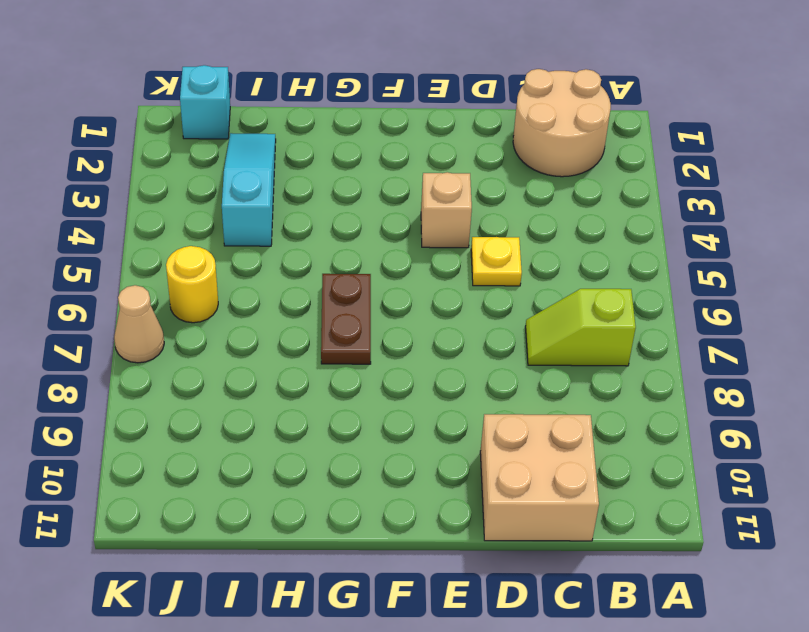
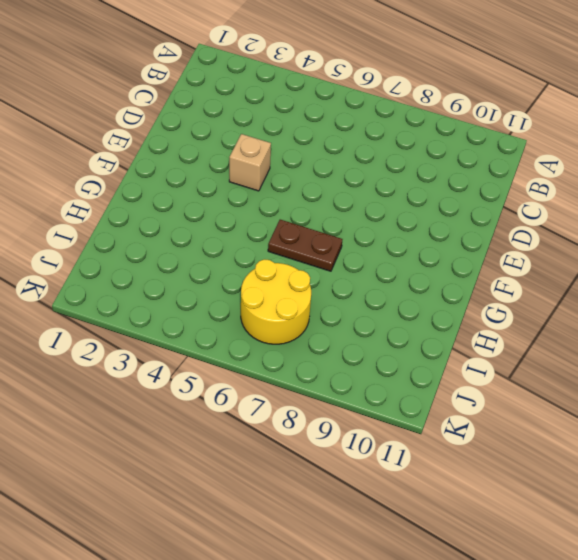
yellow 2x2 round brick [241,259,311,344] -> yellow 1x1 round brick [166,246,218,323]
none -> tan 2x2 round brick [513,69,611,177]
none -> lime 1x2 slope [525,289,636,366]

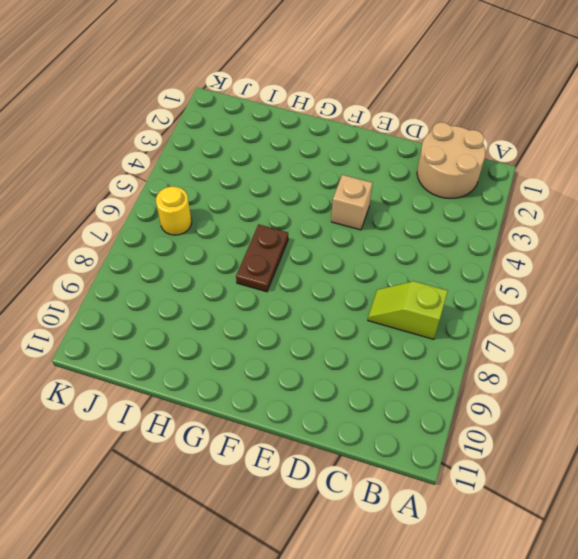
none -> tan 2x2 brick [480,414,599,541]
none -> yellow 1x1 plate [471,237,522,286]

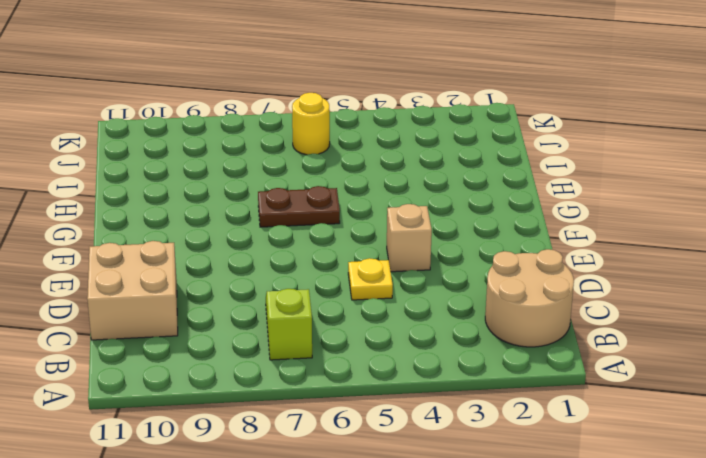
none -> cyan 1x3 slope [222,133,276,246]
none -> cyan 1x1 brick [180,65,230,139]

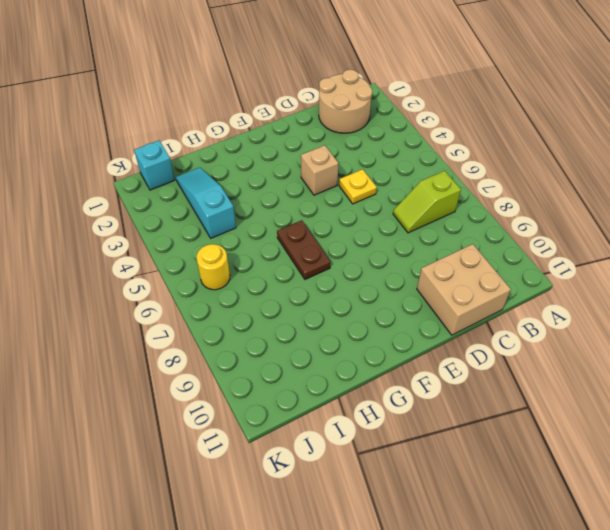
none -> tan 1x1 cone [114,285,164,363]

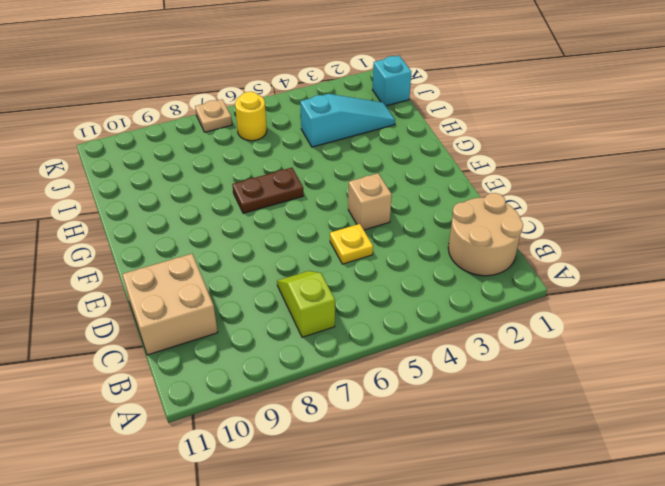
tan 1x1 plate [195,99,232,132] -> tan 1x1 cone [114,285,164,363]

